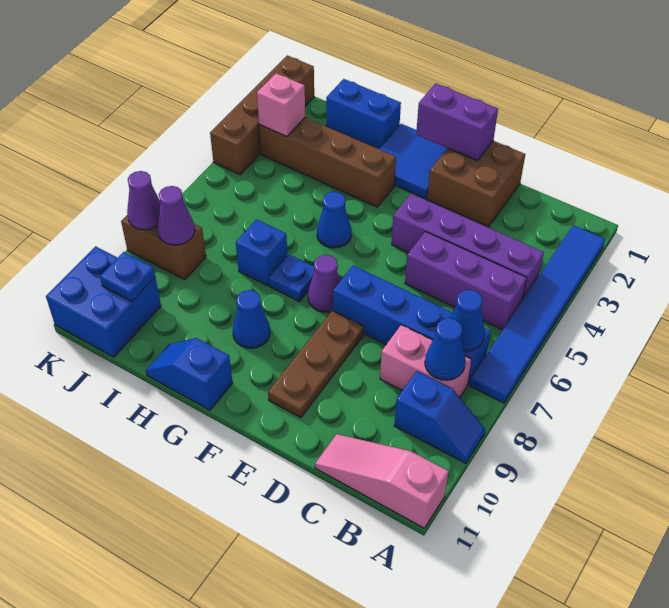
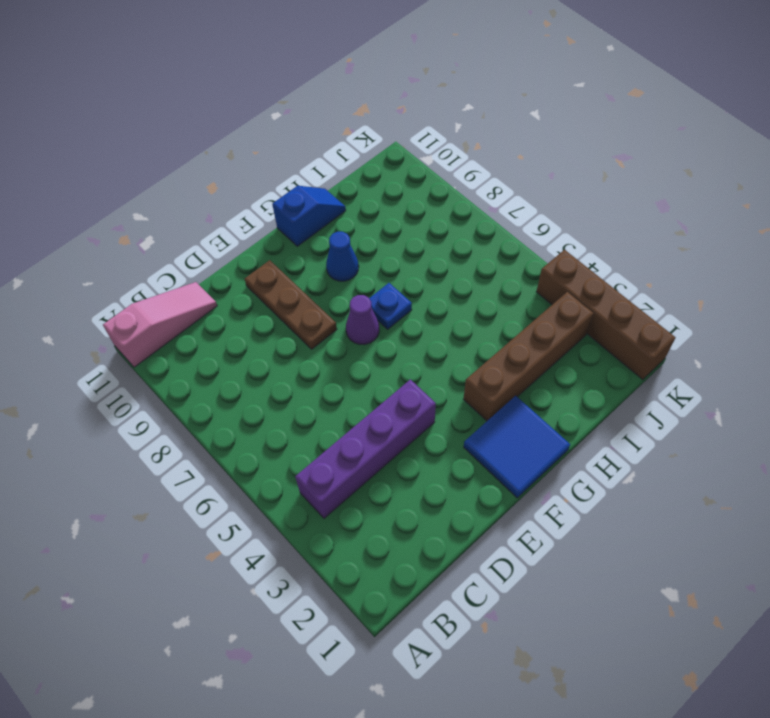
none -> blue 1x6 tile [470,225,605,403]
none -> blue 1x2 slope [394,371,485,463]
none -> purple 1x3 brick [405,232,527,330]

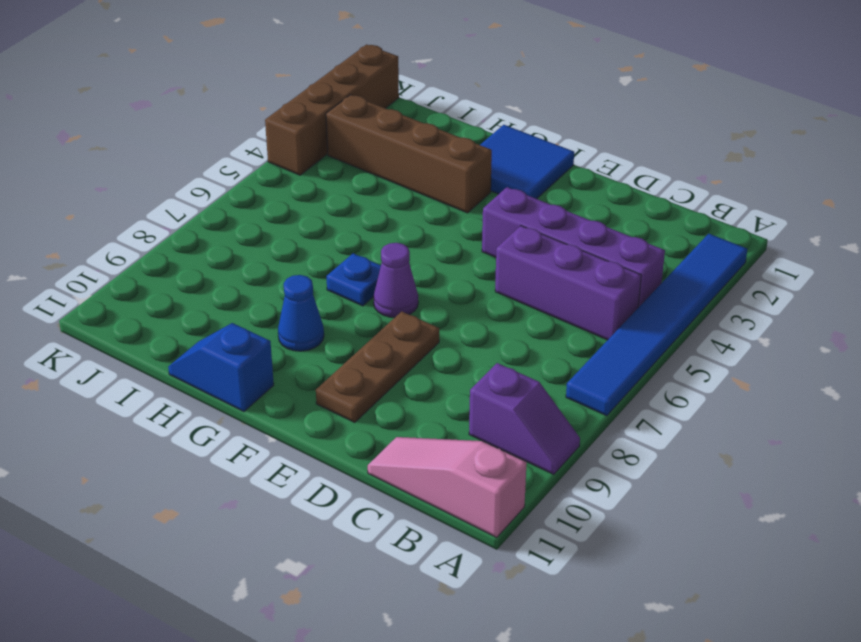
purple 1x2 slope [469,363,580,475] -> blue 1x2 slope [394,371,485,463]
none -> blue 1x4 brick [333,265,491,385]
none -> pink 1x2 brick [380,325,472,397]
none -> brown 2x2 brick [427,141,525,227]

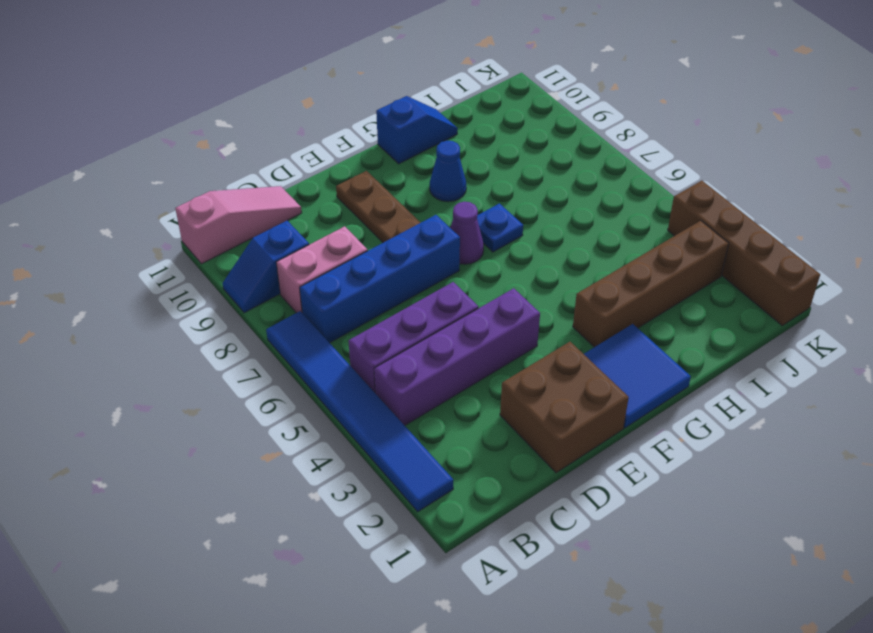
none -> blue 1x1 cone [317,192,352,248]
none -> blue 1x2 brick [326,79,401,149]
none -> blue 1x1 brick [236,220,288,286]

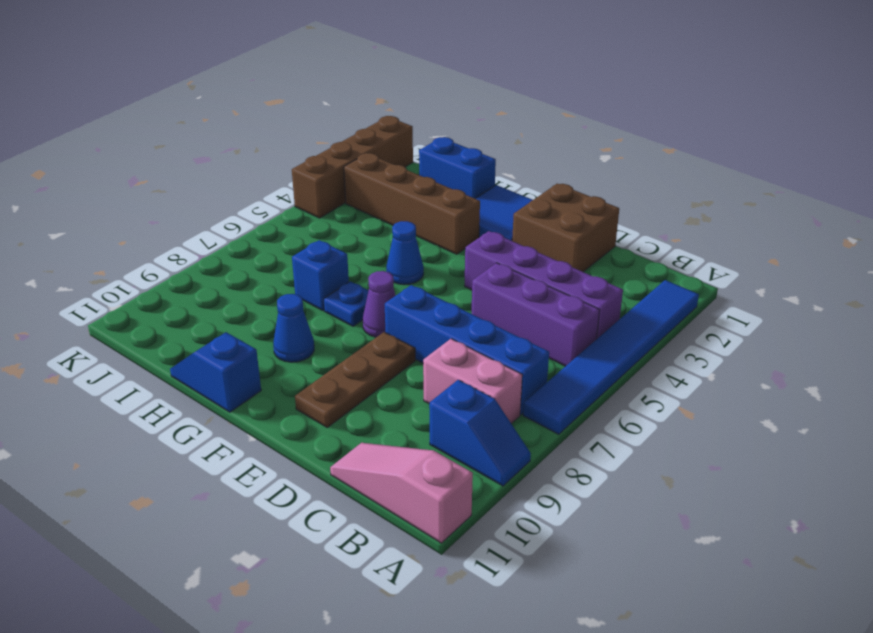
none -> brown 1x2 brick [121,215,206,280]
none -> blue 2x2 brick [46,246,161,357]
none -> blue 1x1 cone [450,290,485,351]

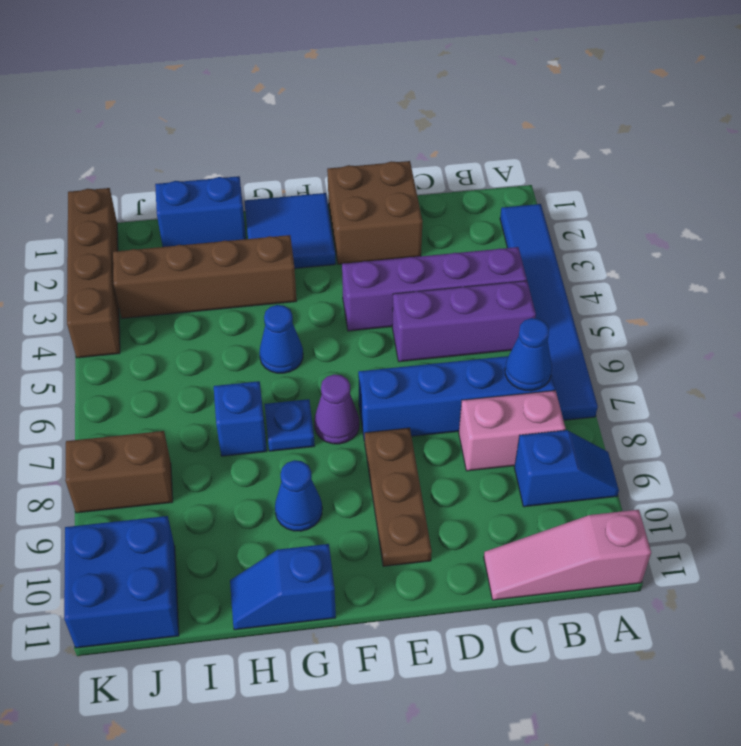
none -> blue 1x1 cone [425,318,465,380]
none -> purple 1x2 brick [416,83,498,161]
none -> pink 1x1 brick [257,73,305,137]

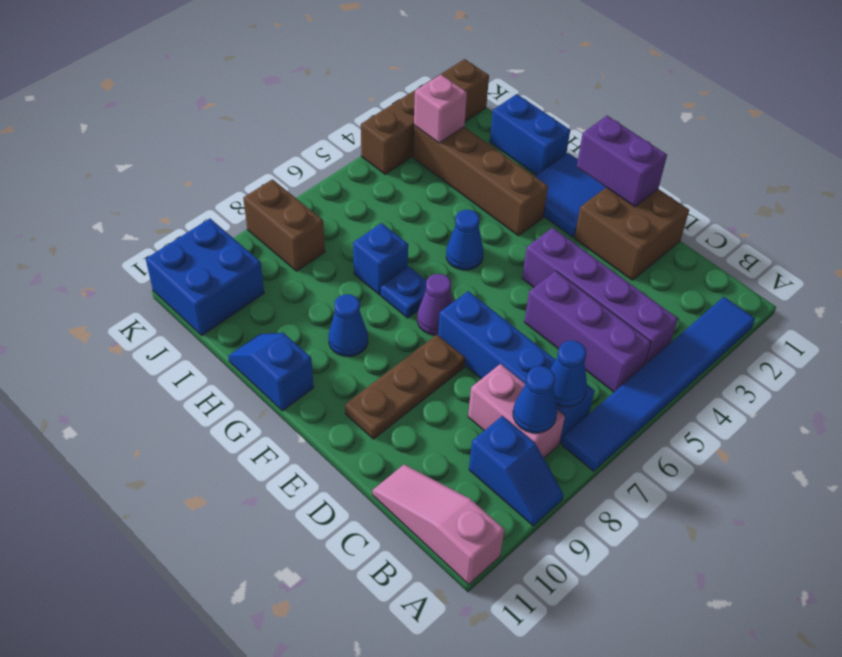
none -> purple 1x1 cone [157,186,195,245]
none -> blue 1x1 plate [100,252,155,301]
none -> purple 1x1 cone [127,171,160,230]

